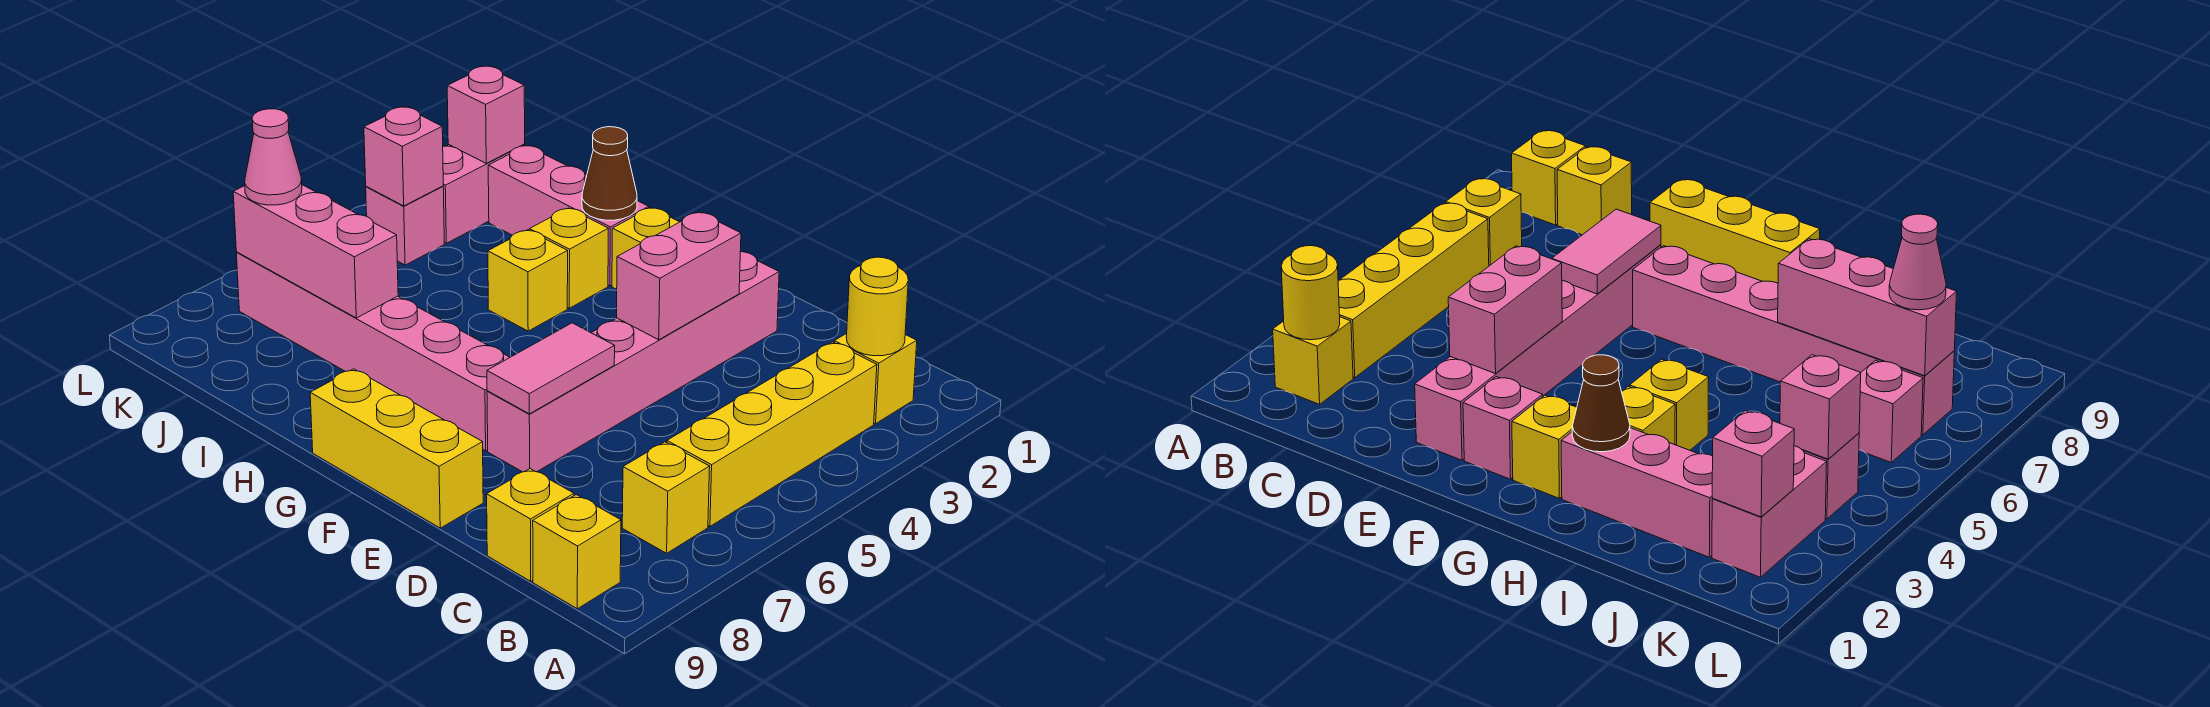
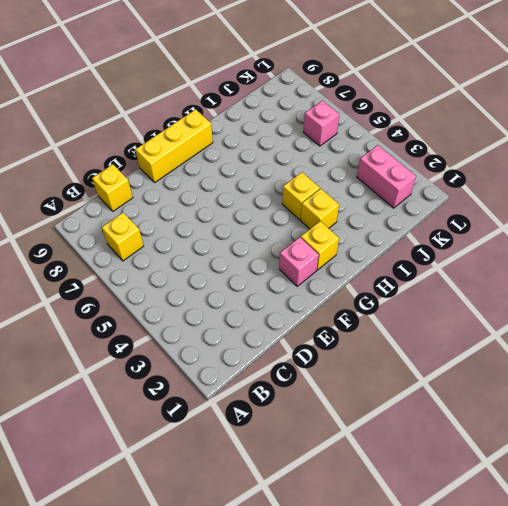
none -> yellow 1x1 brick [834,333,917,424]
none -> yellow 1x4 brick [667,342,877,526]
none -> yellow 1x1 brick [533,495,621,609]

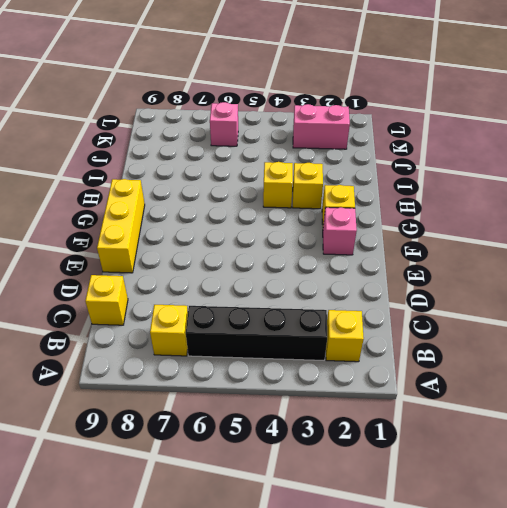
black 1x4 brick [186,306,327,360] -> yellow 1x4 brick [667,342,877,526]
none -> yellow 1x1 brick [533,495,621,609]
none -> pink 1x6 brick [487,252,779,472]
none -> pink 1x6 brick [236,252,510,451]

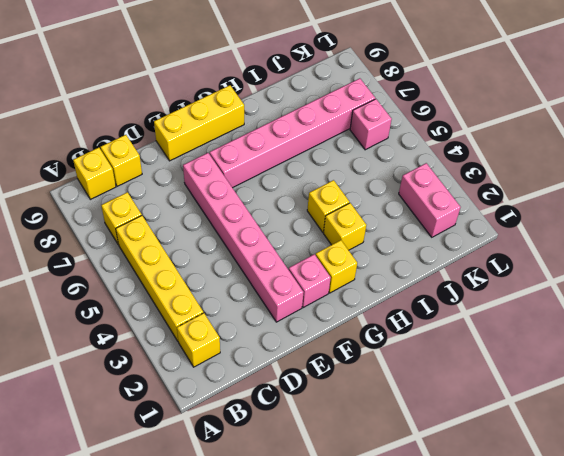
none -> pink 1x3 brick [488,146,649,286]
none -> pink 1x1 brick [366,186,444,265]
none -> yellow 1x1 round brick [846,257,908,356]

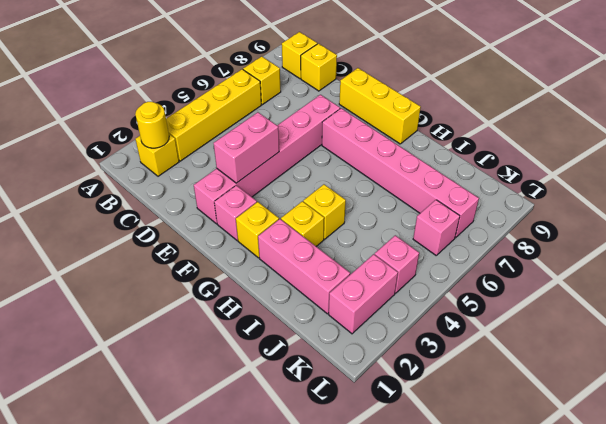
none -> pink 1x2 tile [487,323,615,414]
none -> brown 1x1 cone [582,127,637,220]
none -> pink 1x3 brick [233,185,398,318]

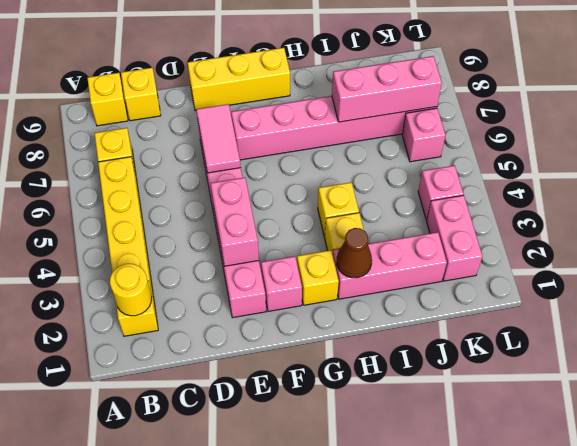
none -> pink 1x1 brick [447,66,525,163]
none -> pink 1x1 brick [364,107,443,206]
none -> pink 1x1 cone [245,109,302,205]

